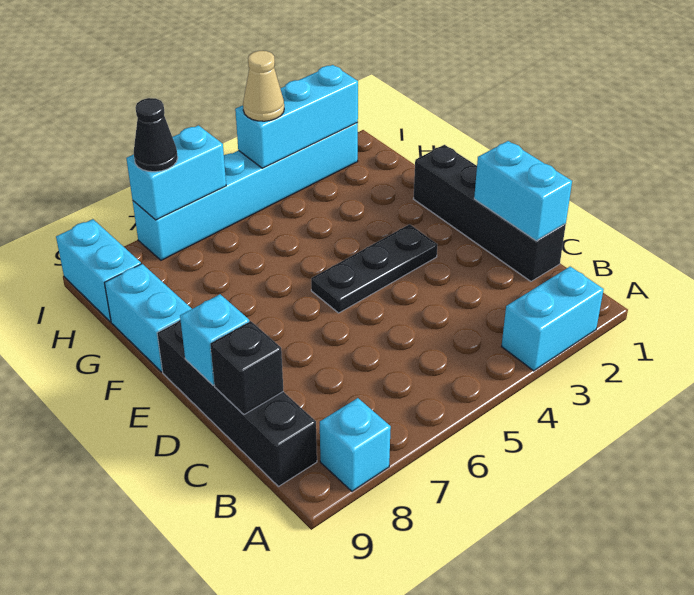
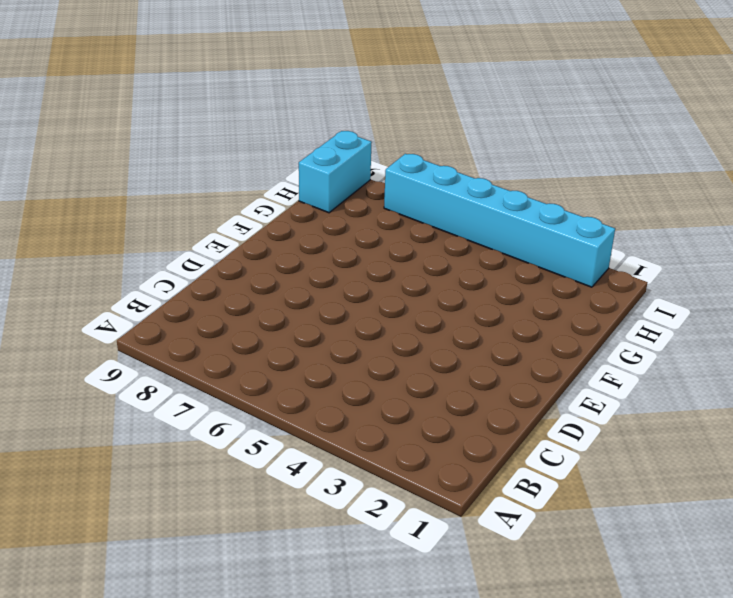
none -> cyan 1x2 brick [502,267,604,371]
none -> cyan 1x1 brick [320,398,391,491]
none -> black 1x4 brick [157,320,317,487]

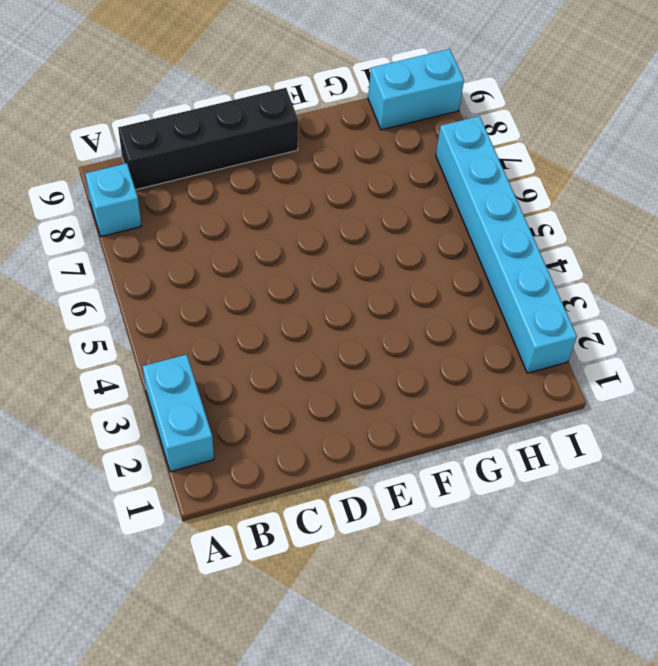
none -> black 1x4 brick [414,145,566,281]
none -> black 1x3 plate [311,224,437,313]
none -> cyan 1x2 brick [105,264,192,372]

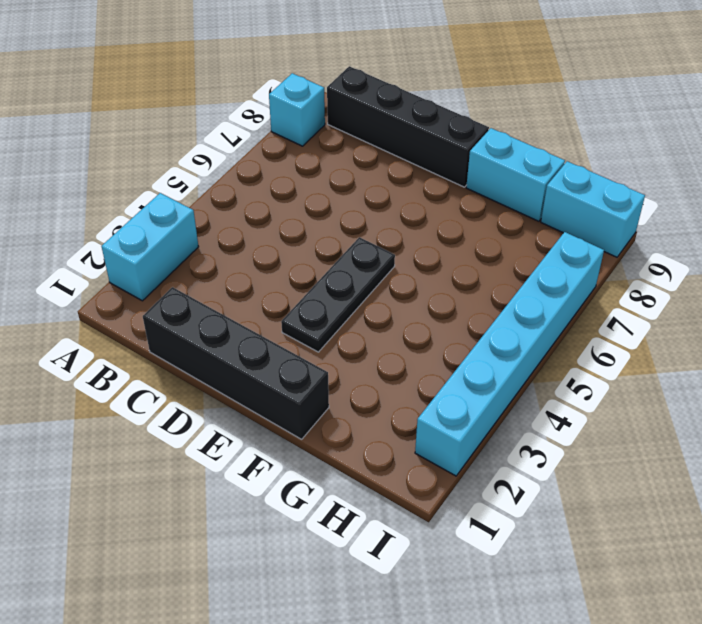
none -> cyan 1x2 brick [474,141,572,241]
none -> black 1x1 brick [210,321,283,415]
none -> cyan 1x1 brick [180,294,249,385]

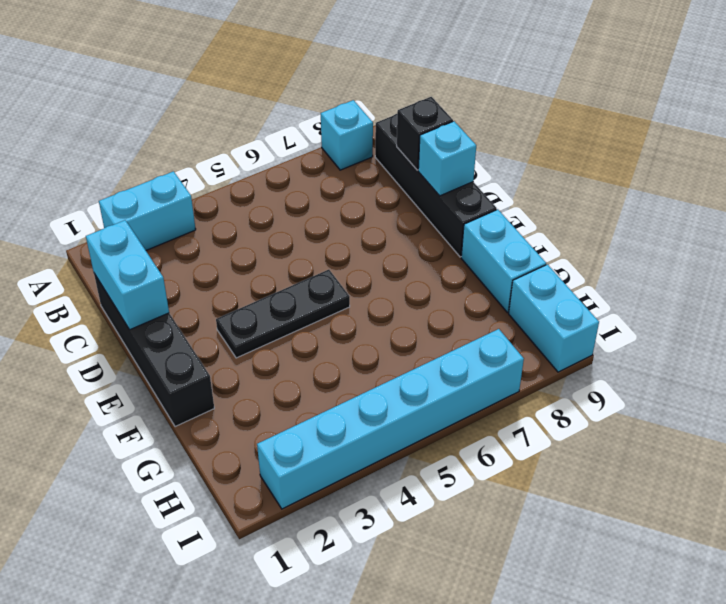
none -> cyan 1x3 brick [235,65,358,168]
none -> cyan 1x2 brick [126,125,226,220]
none -> tan 1x1 cone [243,51,284,121]

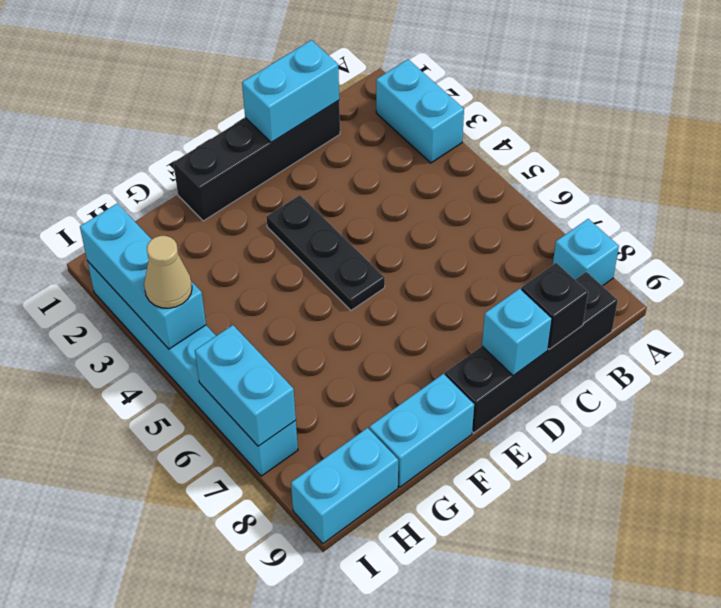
none -> black 1x1 cone [134,98,178,172]

